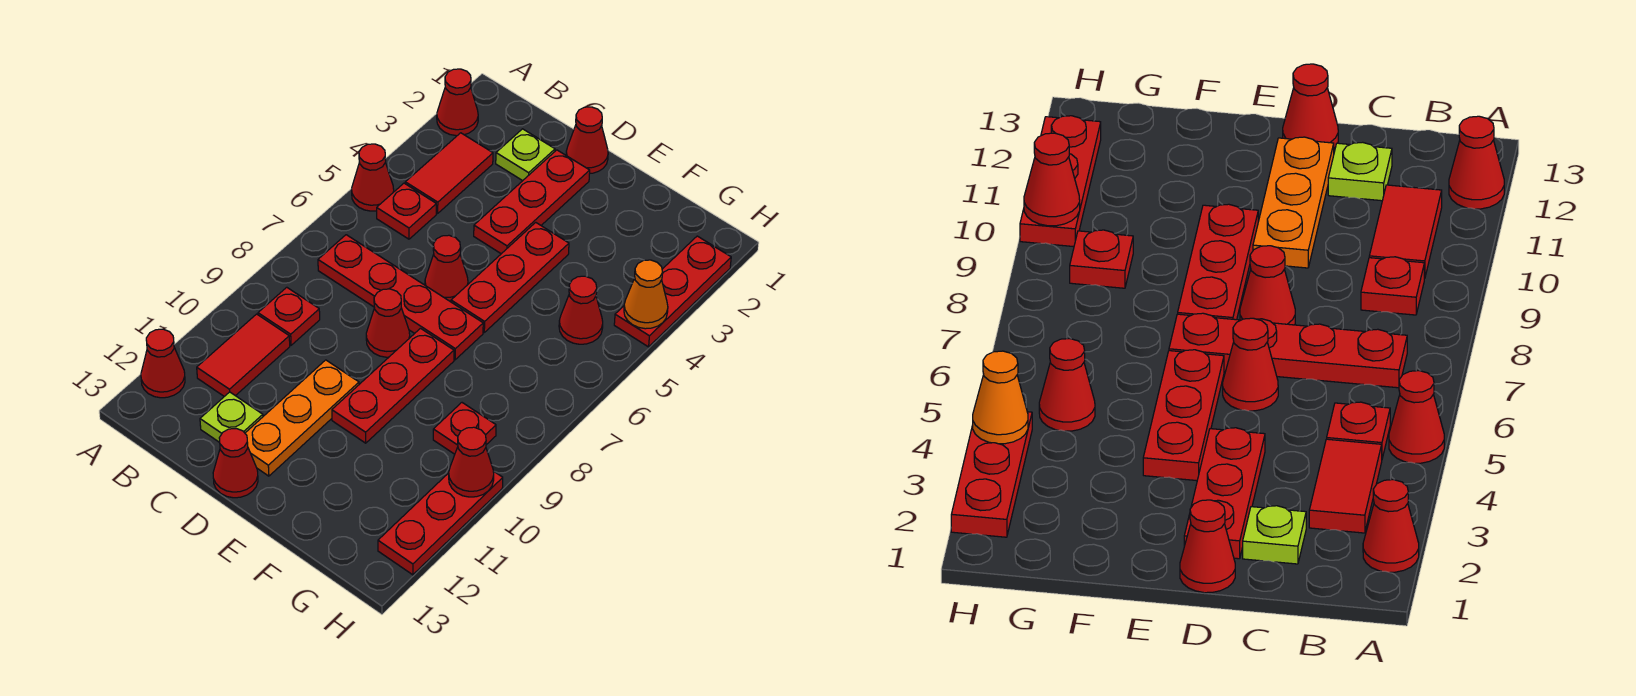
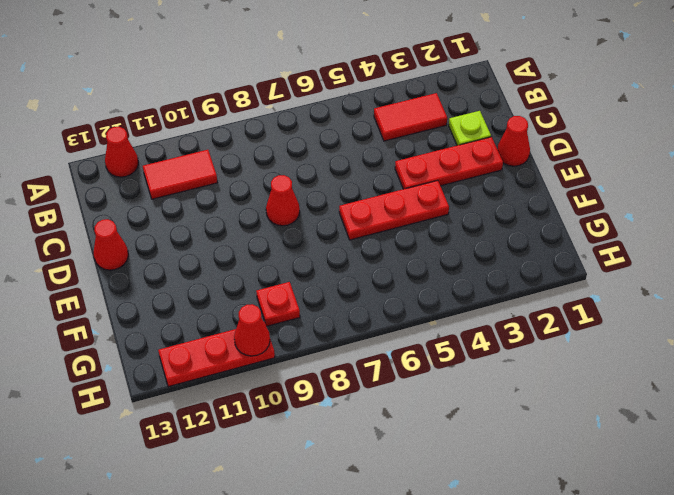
none -> red 1x1 cone [437,69,478,136]
none -> red 1x1 cone [352,144,394,211]
none -> red 1x1 plate [377,183,436,239]

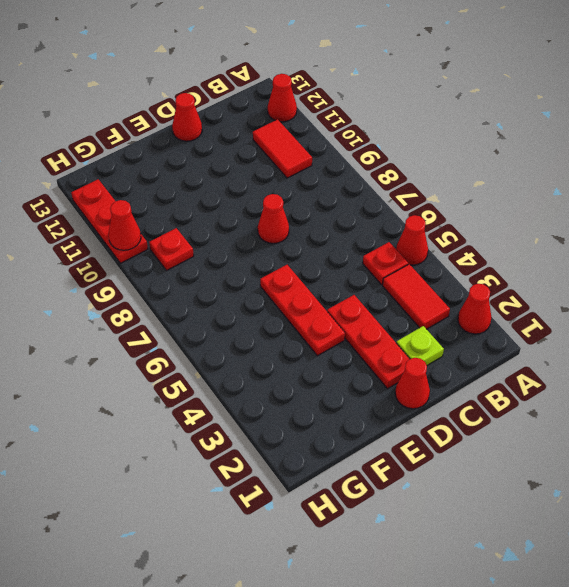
none -> red 1x4 plate [318,235,483,360]
none -> red 1x1 plate [258,287,320,345]
none -> lime 1x1 plate [200,392,263,443]

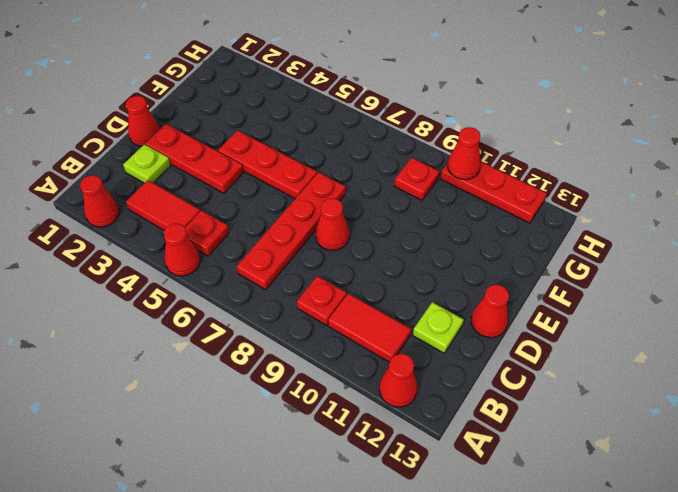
none -> red 1x1 cone [425,235,468,302]
none -> orange 1x3 plate [245,360,359,476]
none -> red 1x3 plate [332,328,454,443]

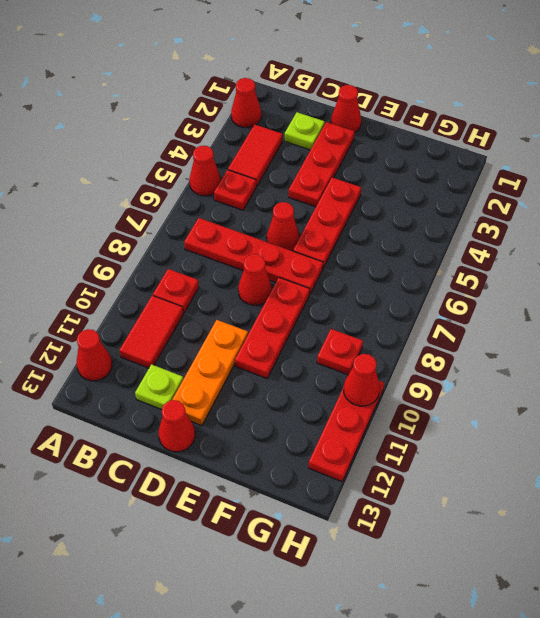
none -> red 1x1 cone [559,276,603,344]
none -> red 1x3 plate [614,236,731,347]
none -> orange 1x1 cone [624,260,668,329]

